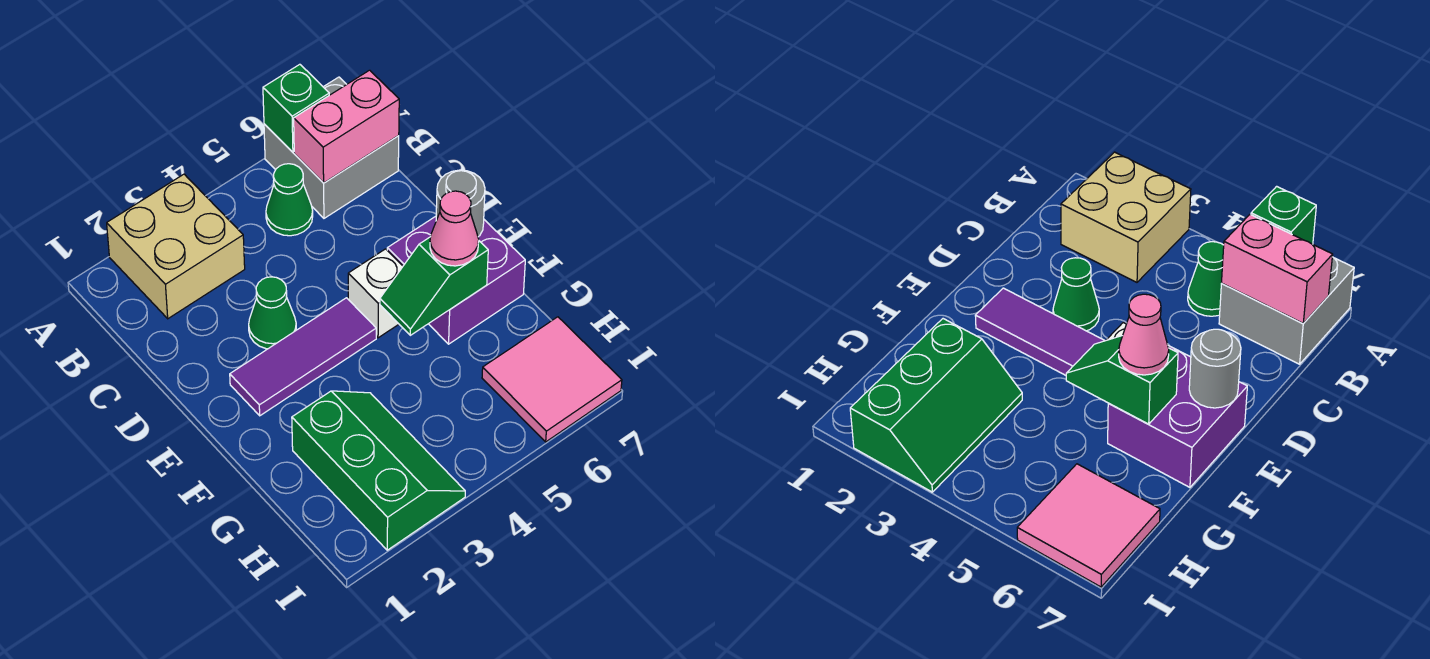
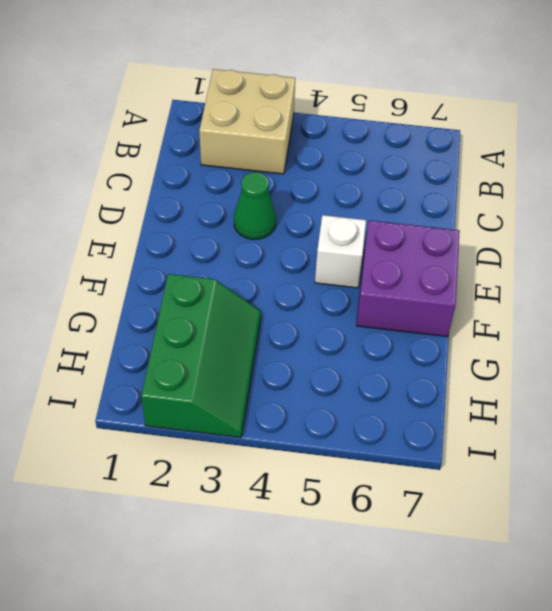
none -> grey 2x2 brick [264,77,399,218]
none -> green 1x1 cone [266,164,313,236]
none -> purple 1x3 tile [230,298,376,416]

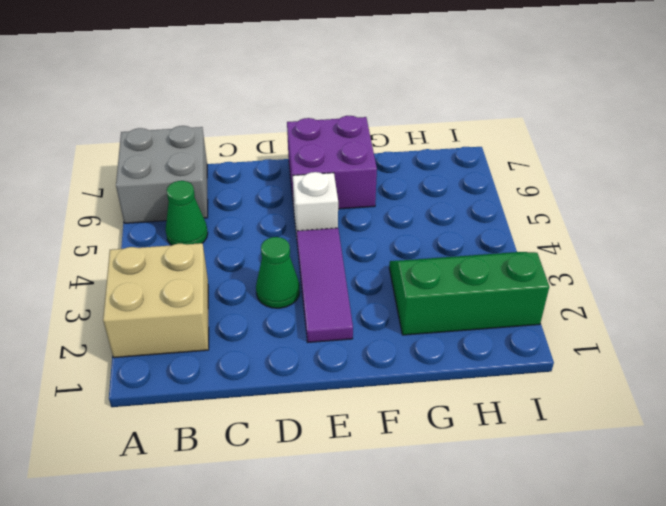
none -> pink 2x2 tile [482,317,622,442]
none -> green 1x1 brick [263,64,329,152]
none -> pink 1x2 brick [294,70,399,183]

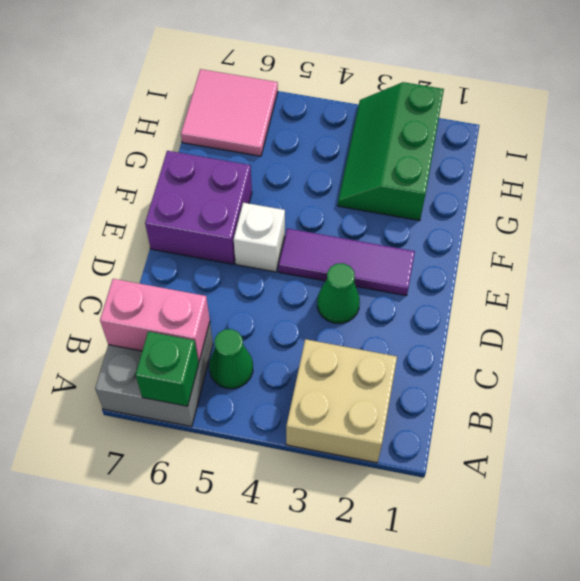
none -> grey 1x1 round brick [436,170,485,237]
none -> green 1x2 slope [380,237,488,335]
none -> pink 1x1 cone [430,191,479,266]

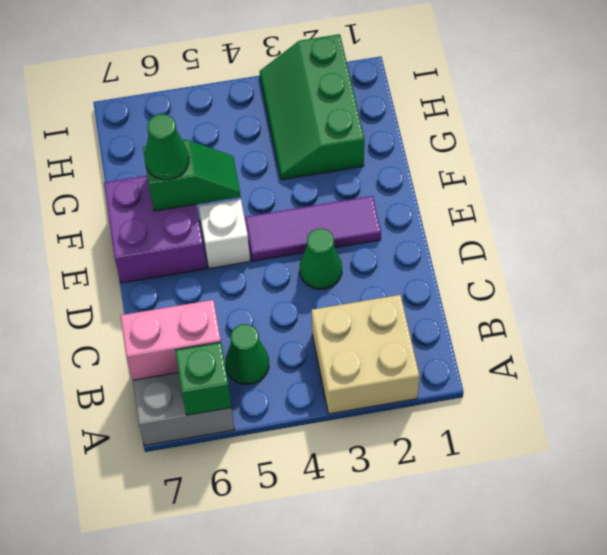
green 1x1 cone [145,114,189,180] -> pink 1x1 cone [430,191,479,266]
none -> pink 2x2 tile [482,317,622,442]
none -> grey 1x1 round brick [436,170,485,237]

